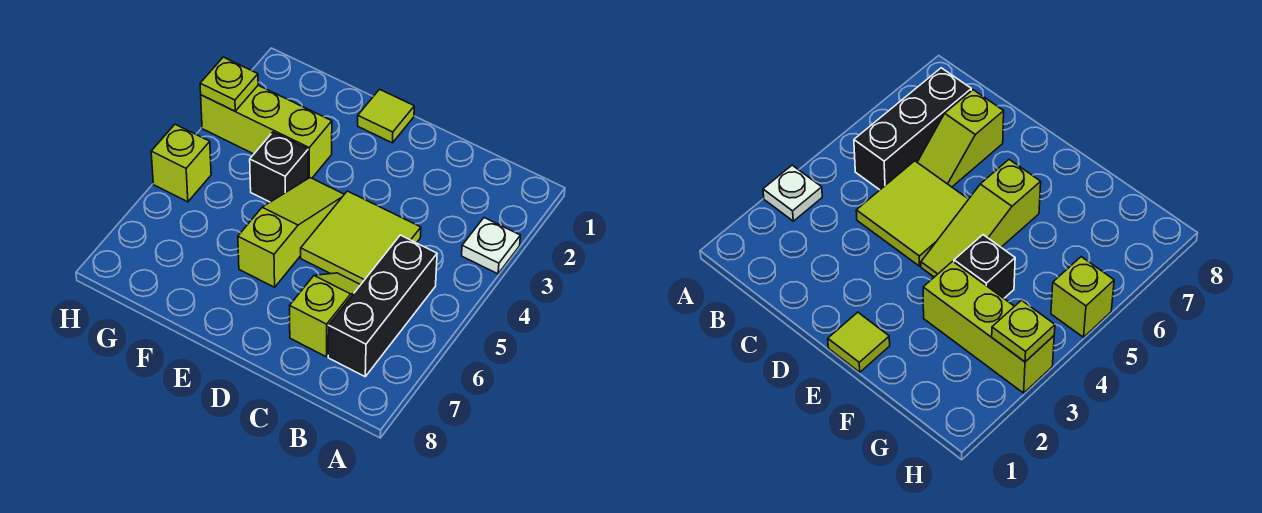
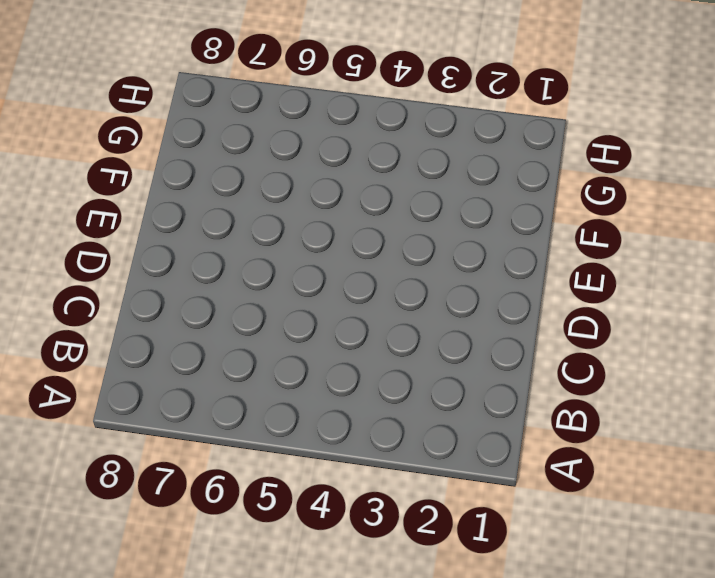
none -> white 1x1 plate [462,218,520,274]
none -> black 1x3 brick [328,235,437,376]

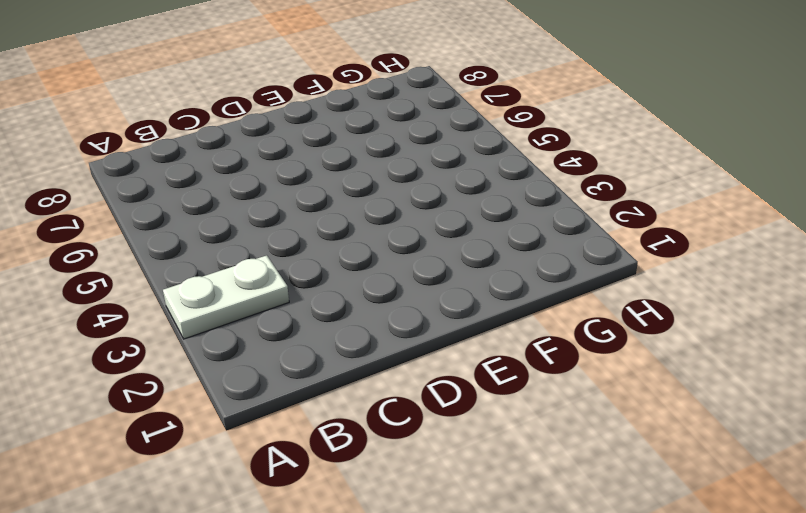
white 1x2 plate [163,255,289,339] -> white 1x1 plate [462,218,520,274]
none -> black 1x3 brick [328,235,437,376]
none -> lime 2x2 tile [301,191,421,285]

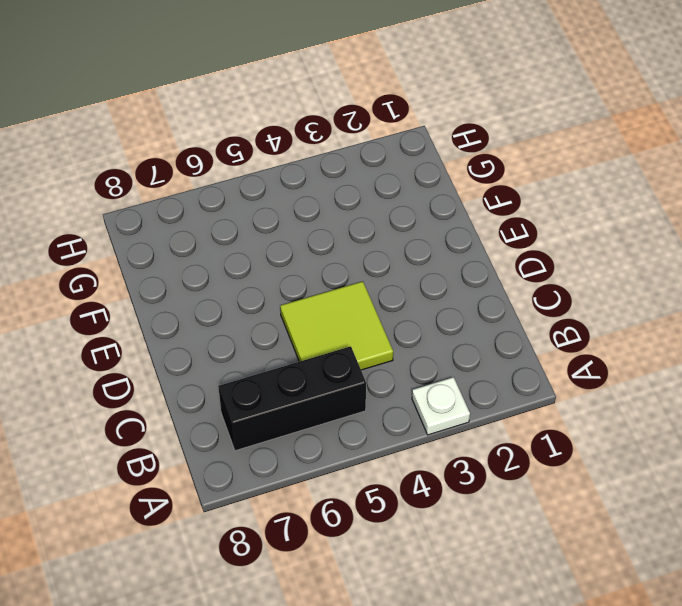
none -> lime 1x2 slope [290,273,360,357]
none -> lime 1x1 tile [358,89,414,143]

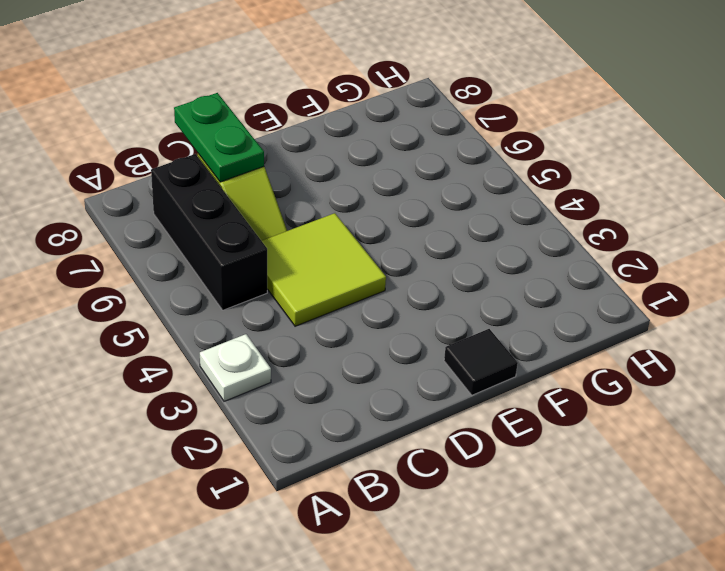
green 1x2 plate [174,93,264,182] -> none
black 1x1 tile [444,329,518,395] -> lime 1x1 tile [358,89,414,143]
none -> lime 1x3 slope [238,178,344,287]
none -> lime 1x3 brick [201,85,332,178]

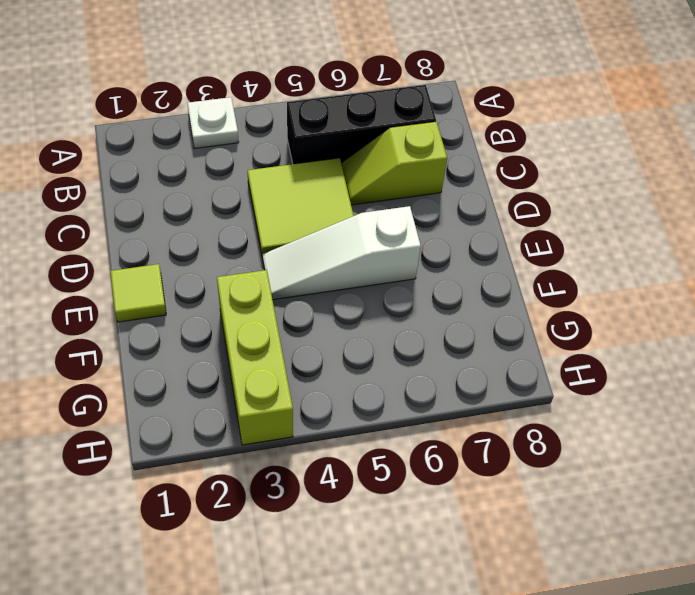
white 1x3 slope [262,206,421,300] -> lime 1x3 slope [238,178,344,287]
none -> black 1x1 brick [250,132,308,202]
none -> lime 1x1 brick [151,124,211,202]

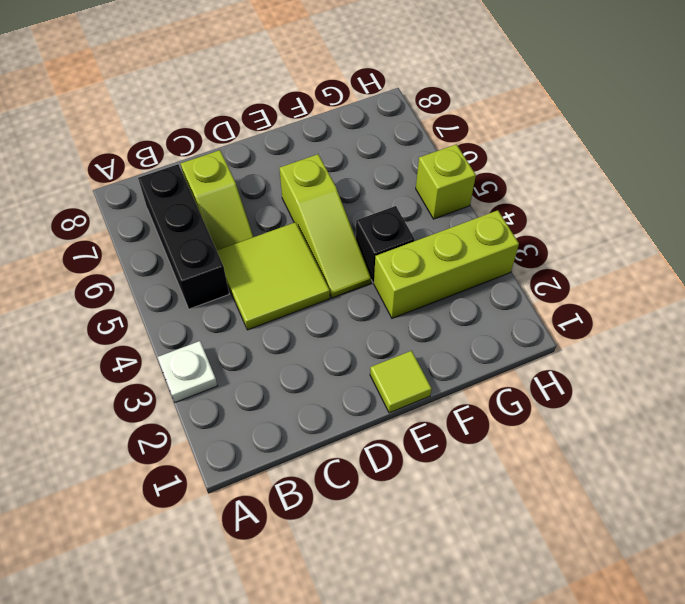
none -> lime 1x1 plate [200,57,258,111]

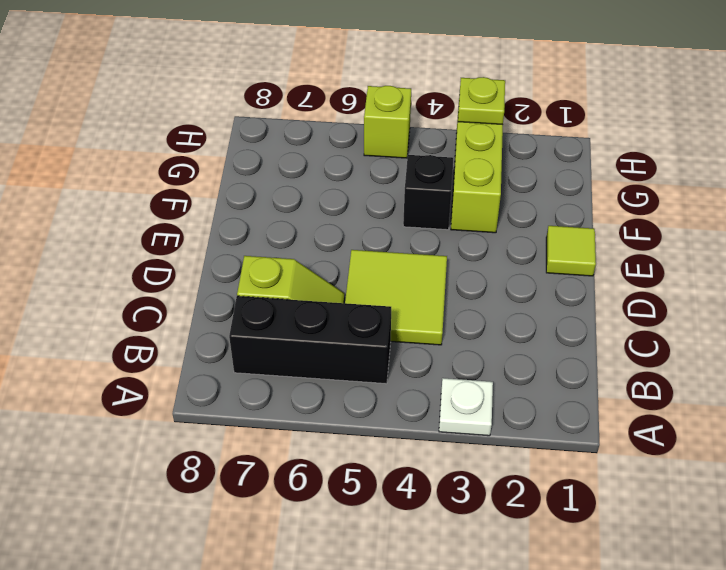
none -> lime 1x3 slope [238,178,344,287]

